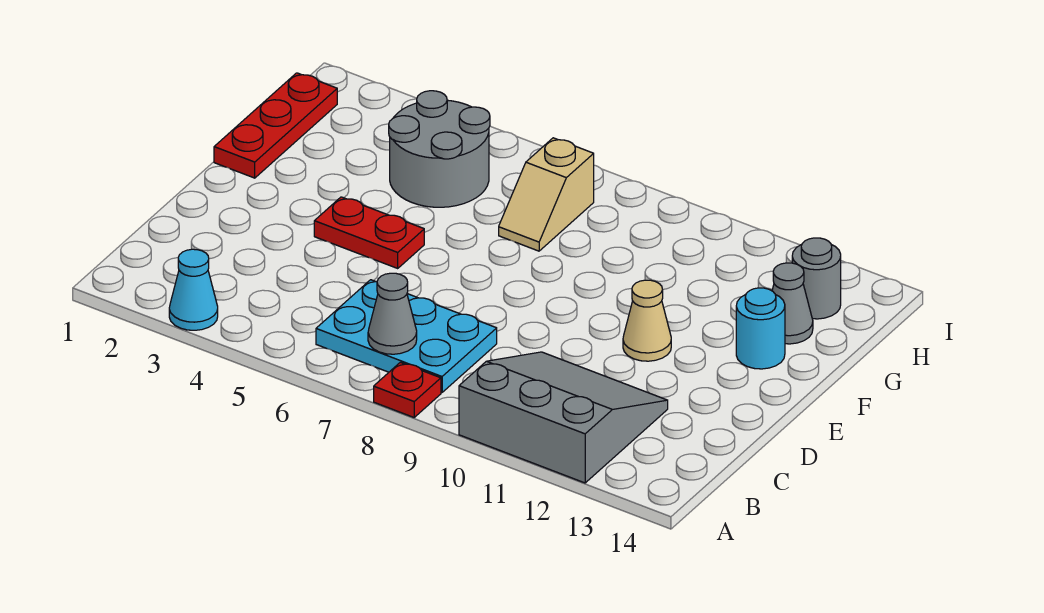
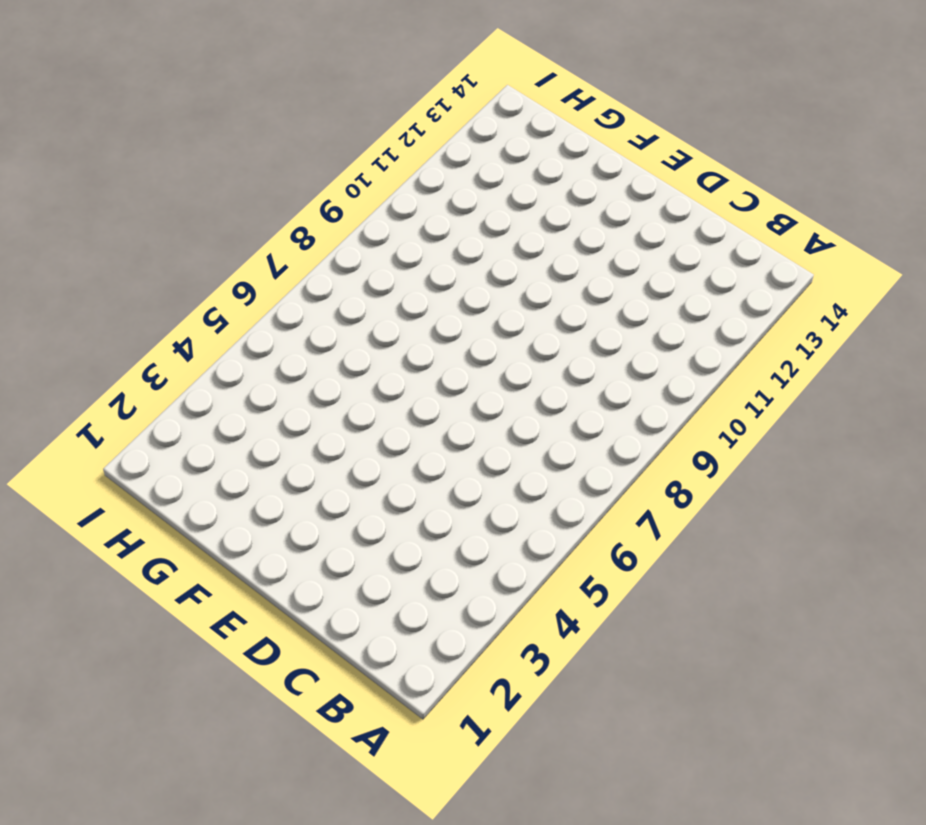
none -> cyan 1x1 cone [169,249,218,330]
none -> red 1x1 plate [374,362,441,417]
none -> grey 3x3 slope [459,352,668,483]

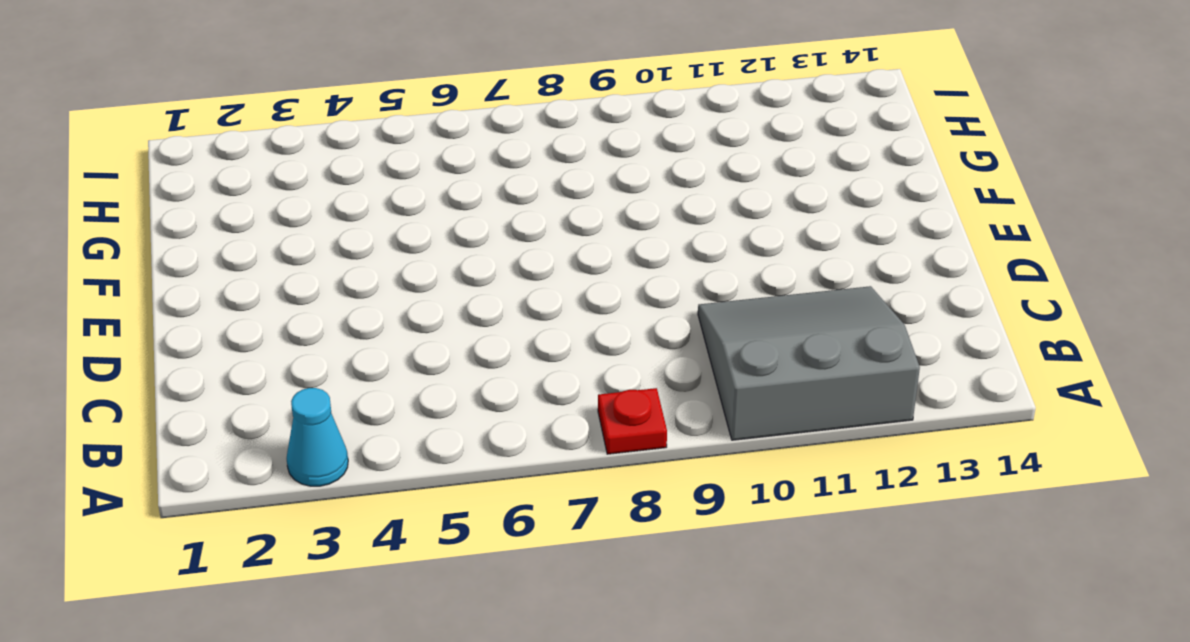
none -> cyan 2x3 plate [316,280,497,392]
none -> red 1x2 plate [314,197,424,268]
none -> tan 1x1 cone [623,280,671,361]

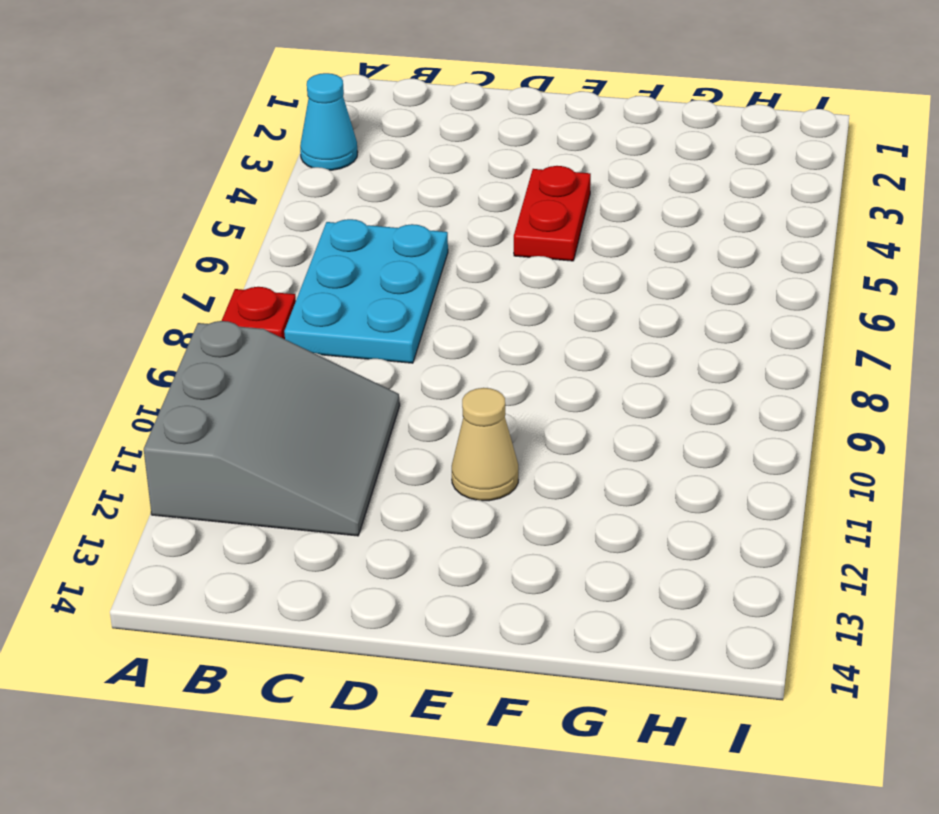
none -> red 1x3 plate [214,73,337,178]
none -> cyan 1x1 round brick [736,288,785,369]
none -> grey 2x2 round brick [389,91,490,207]

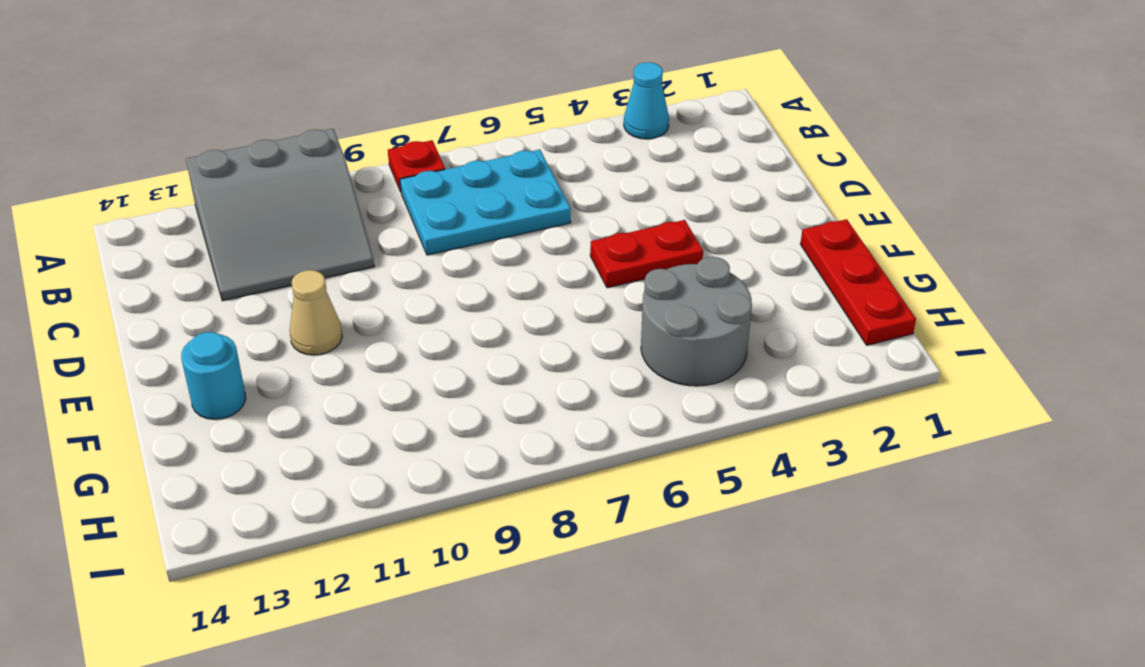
none -> tan 1x2 slope [499,138,594,251]
none -> grey 1x1 cone [772,263,813,344]
none -> grey 1x1 round brick [792,238,841,319]

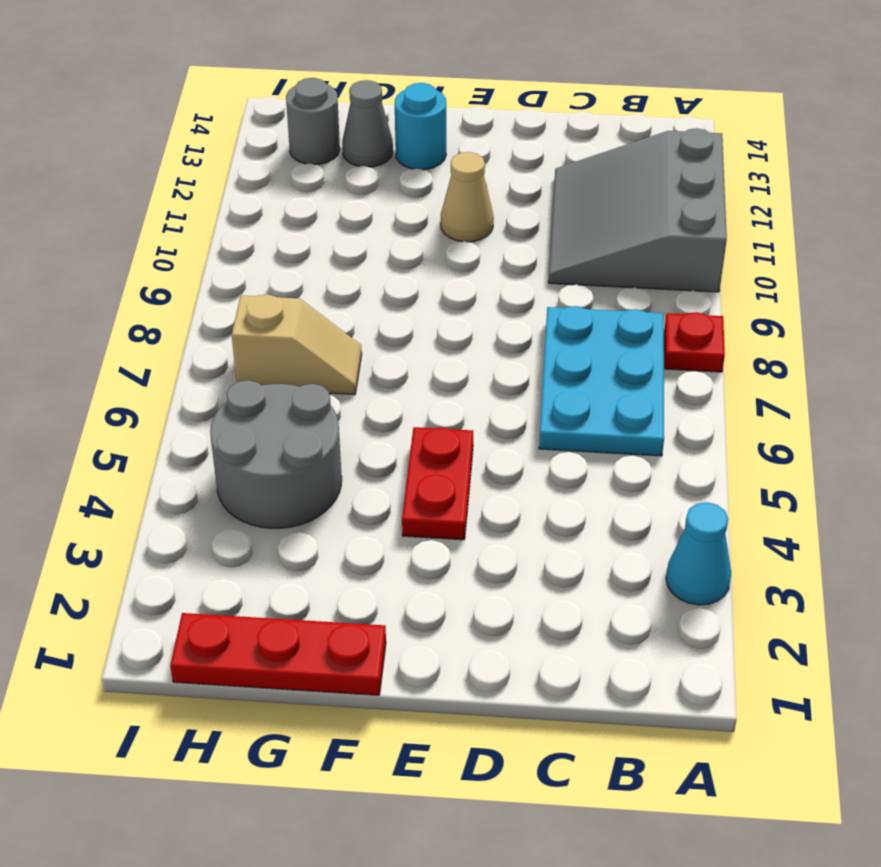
none -> grey 1x1 cone [368,273,417,354]

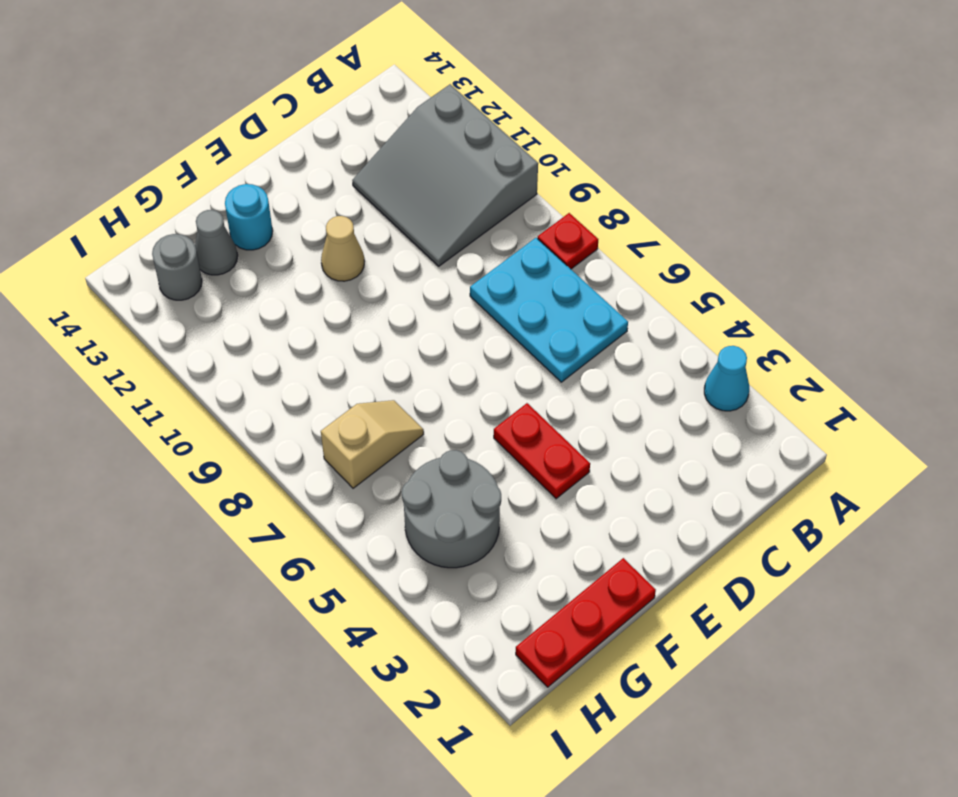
none -> grey 1x1 cone [368,273,417,354]

